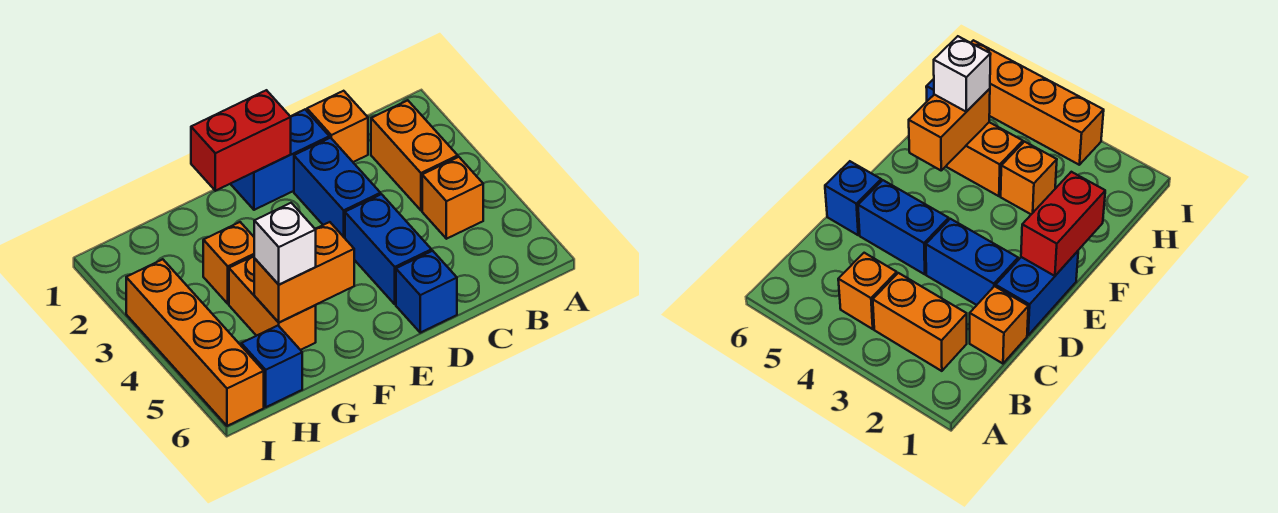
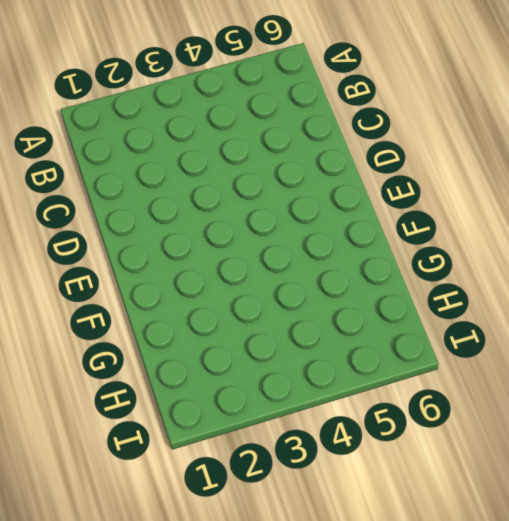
none -> orange 1x2 brick [371,100,458,210]
none -> orange 1x1 brick [422,157,483,239]
none -> orange 1x1 brick [307,91,368,162]

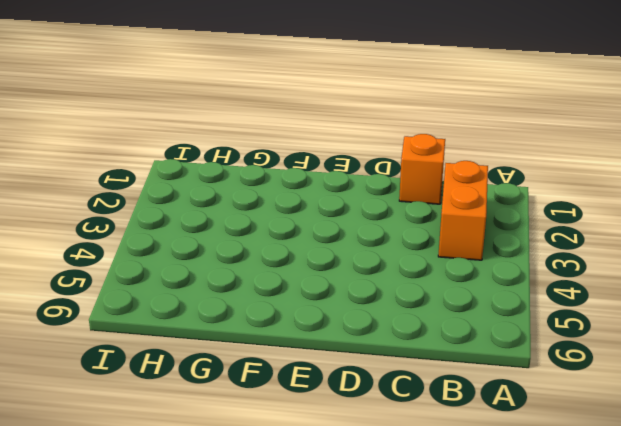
none -> orange 1x1 brick [422,157,483,239]
none -> blue 1x2 brick [231,110,329,210]
none -> blue 1x2 brick [294,138,380,238]

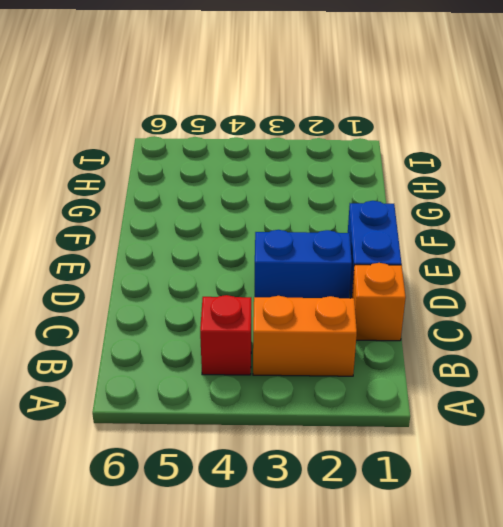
red 1x1 brick [200,295,251,375] -> orange 1x1 brick [422,157,483,239]
none -> blue 1x2 brick [345,194,431,304]
none -> blue 1x1 brick [396,251,457,333]
none -> orange 1x1 brick [203,222,254,304]

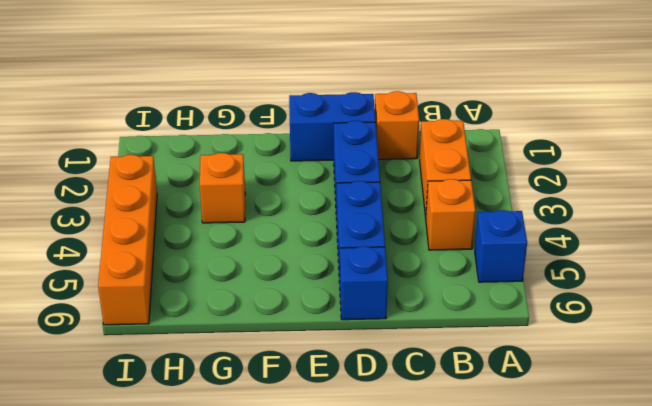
blue 1x1 brick [475,210,527,282] -> blue 1x1 brick moved to [241,326,302,407]
none -> orange 1x2 brick [229,256,316,350]
none -> red 1x2 brick [191,90,291,191]
none -> orange 1x2 brick [254,222,354,323]

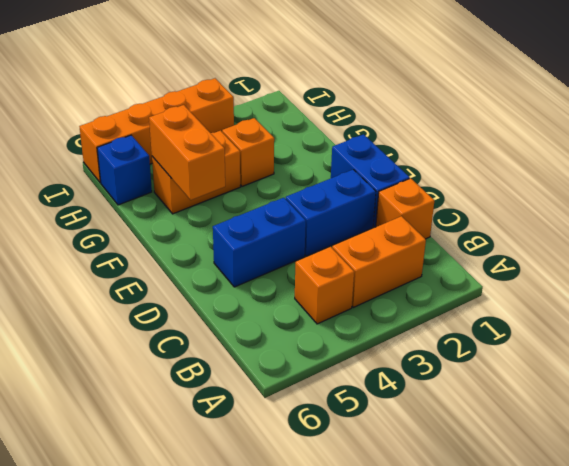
none -> blue 1x1 brick [396,251,457,333]
none -> red 1x2 brick [191,90,291,191]
none -> white 1x1 brick [254,203,316,284]

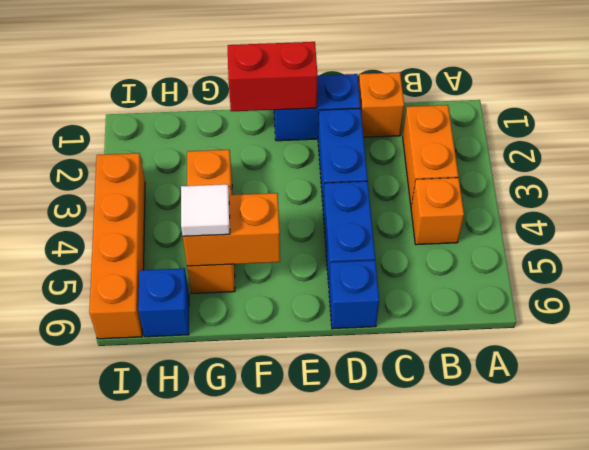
white 1x1 tile [181,184,230,236] -> white 1x1 brick [254,203,316,284]

